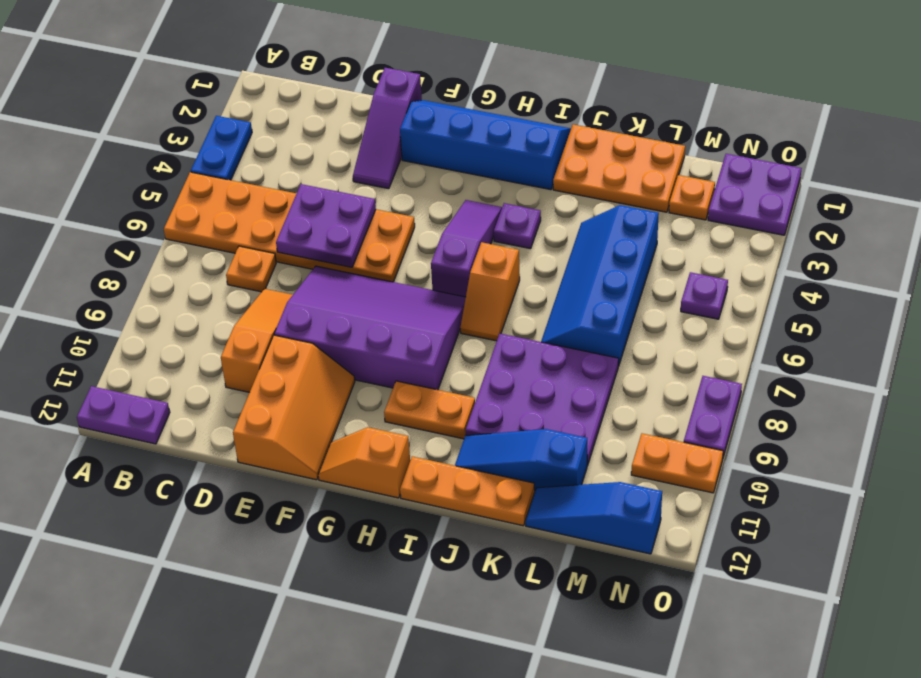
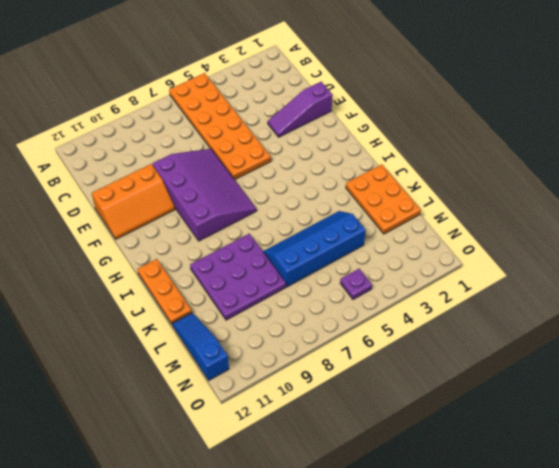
none -> blue 1x2 plate [191,116,252,180]
none -> purple 1x2 plate [77,386,170,444]
none -> orange 1x1 plate [226,246,276,292]

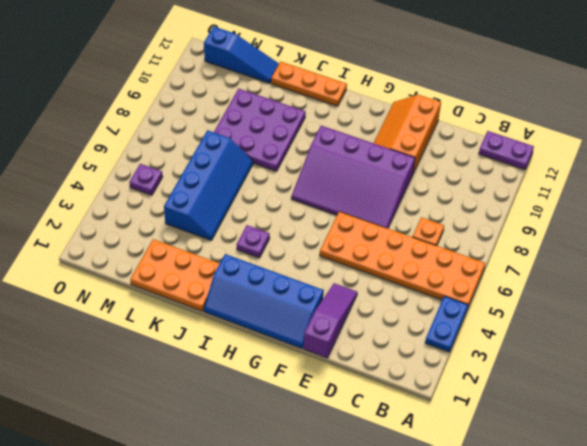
none -> orange 1x3 slope [221,289,293,392]
none -> orange 1x2 slope [318,427,410,498]
none -> purple 1x3 slope [431,200,502,297]

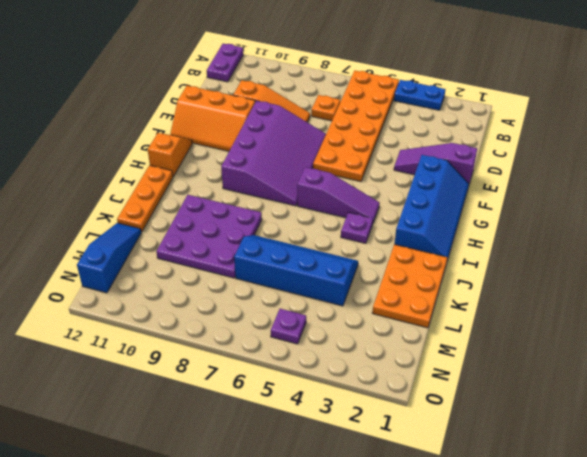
none -> orange 1x2 plate [384,381,475,439]
none -> orange 1x2 slope [460,242,520,341]
none -> blue 1x3 slope [455,429,587,491]

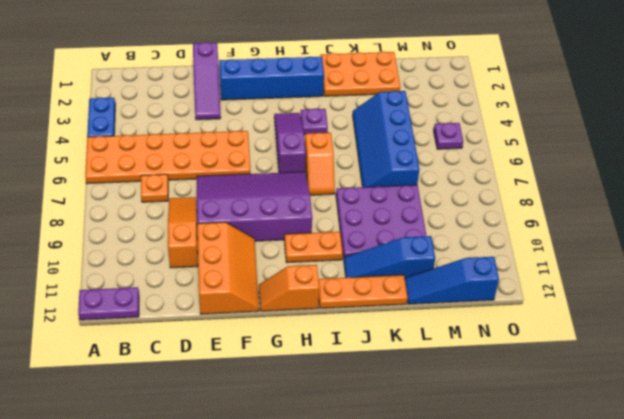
none -> orange 1x1 plate [669,175,715,220]
none -> purple 2x2 plate [708,154,802,235]
none -> orange 1x2 plate [631,433,723,493]

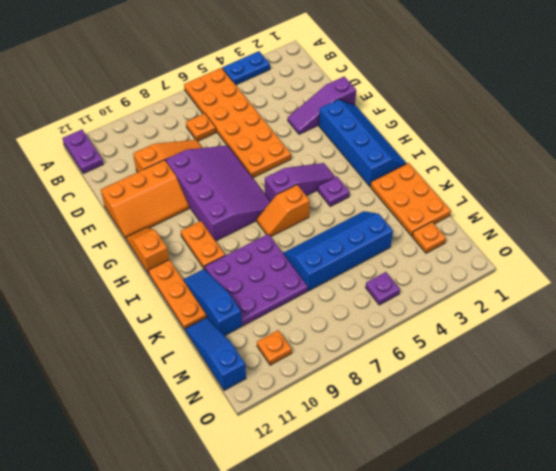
orange 1x1 plate [257,330,292,365] -> orange 1x2 plate [631,433,723,493]
none -> purple 2x2 plate [708,154,802,235]
none -> purple 1x2 plate [684,376,742,457]
none -> purple 2x2 plate [276,184,376,267]

